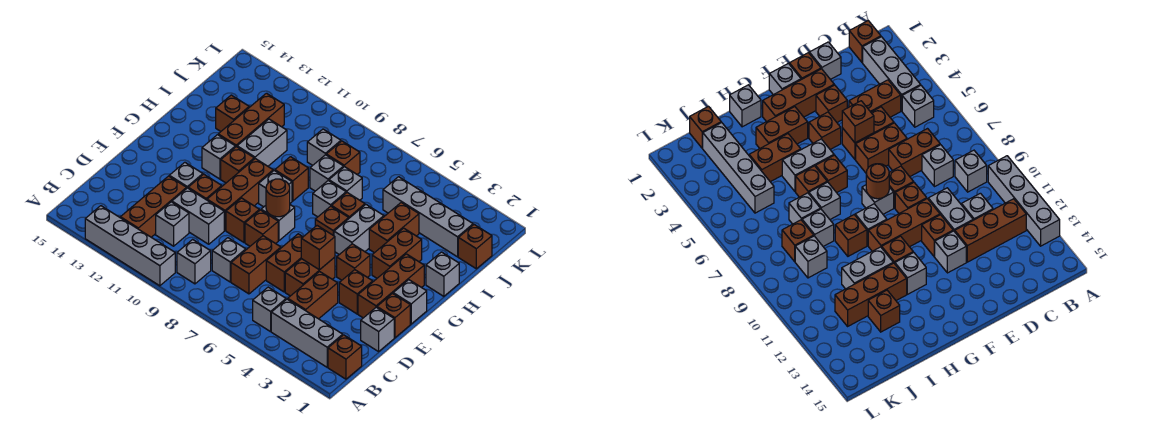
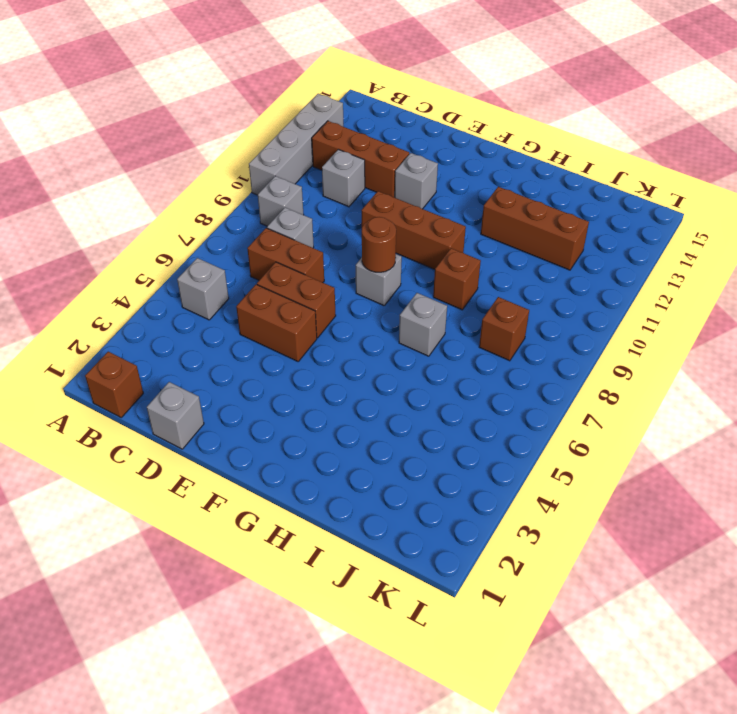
none -> grey 1x3 brick [271,299,343,367]
none -> brown 1x2 brick [288,272,338,319]
none -> grey 1x2 brick [172,188,224,244]
none -> brown 1x1 brick [377,294,410,338]

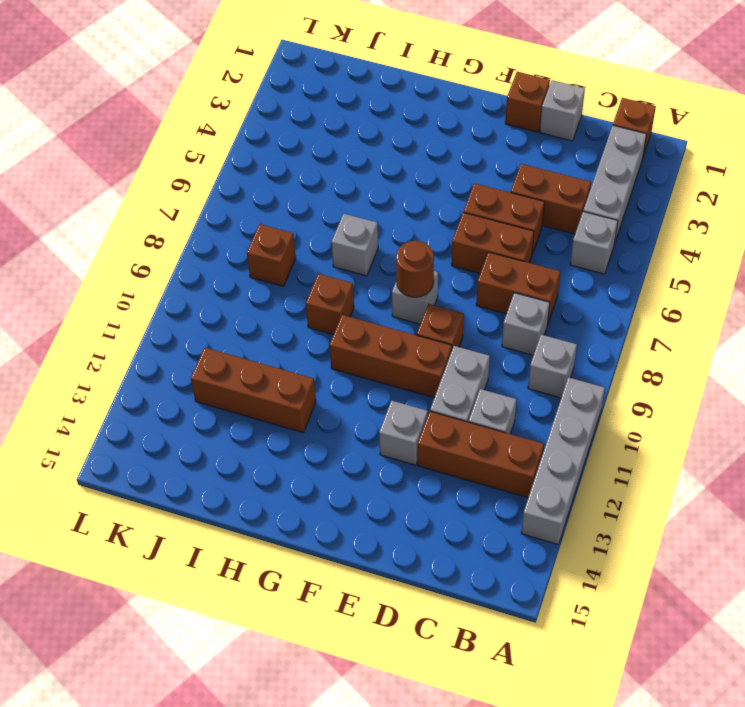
none -> brown 1x3 brick [358,254,424,318]
none -> brown 1x1 brick [339,270,373,314]
none -> brown 1x1 brick [245,210,278,246]
none -> brown 1x1 brick [188,174,222,200]

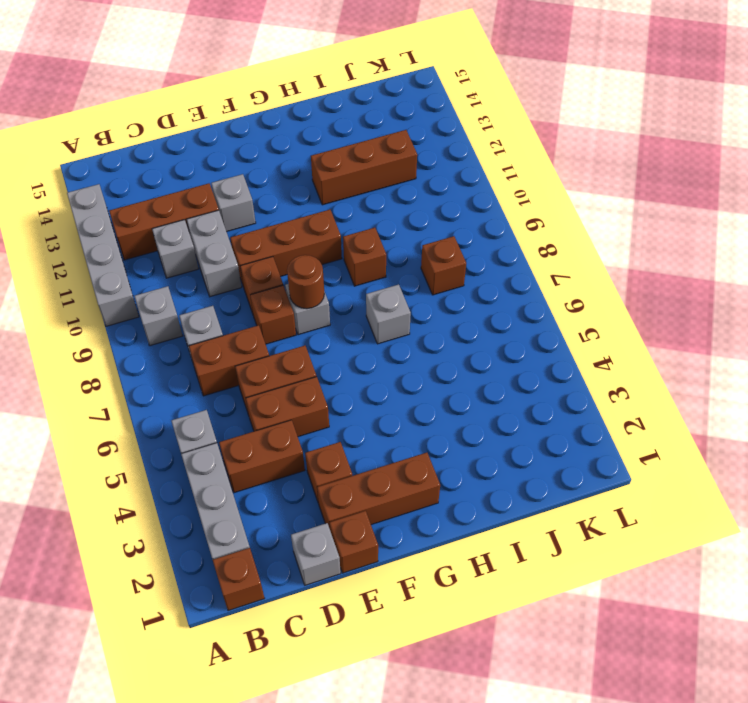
none -> brown 1x1 brick [188,174,222,200]
none -> grey 1x1 brick [393,280,427,324]
none -> brown 1x1 brick [337,244,370,280]
none -> brown 1x2 brick [372,228,422,278]

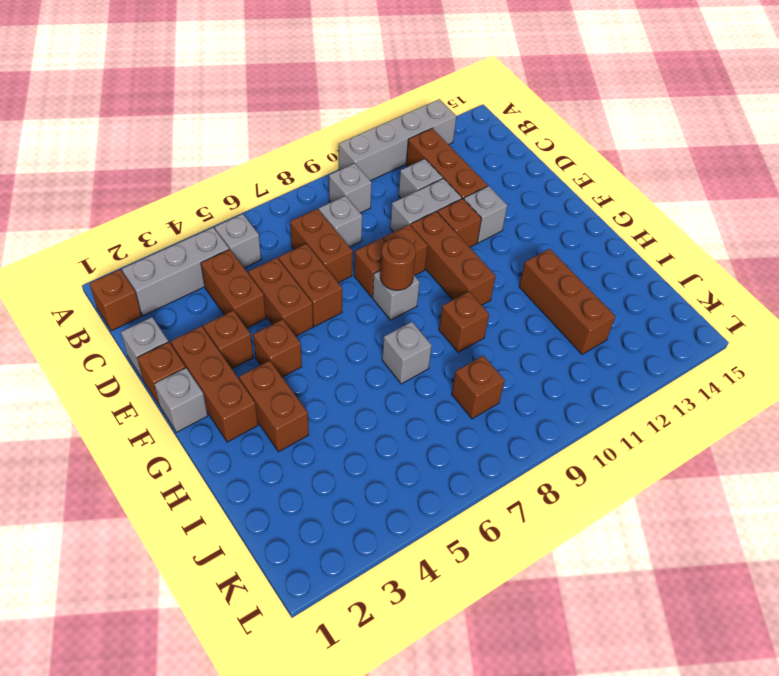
none -> grey 1x2 brick [334,205,384,255]
none -> brown 1x1 brick [315,206,349,236]
none -> grey 1x1 brick [259,171,292,207]
none -> brown 1x1 brick [221,147,254,183]

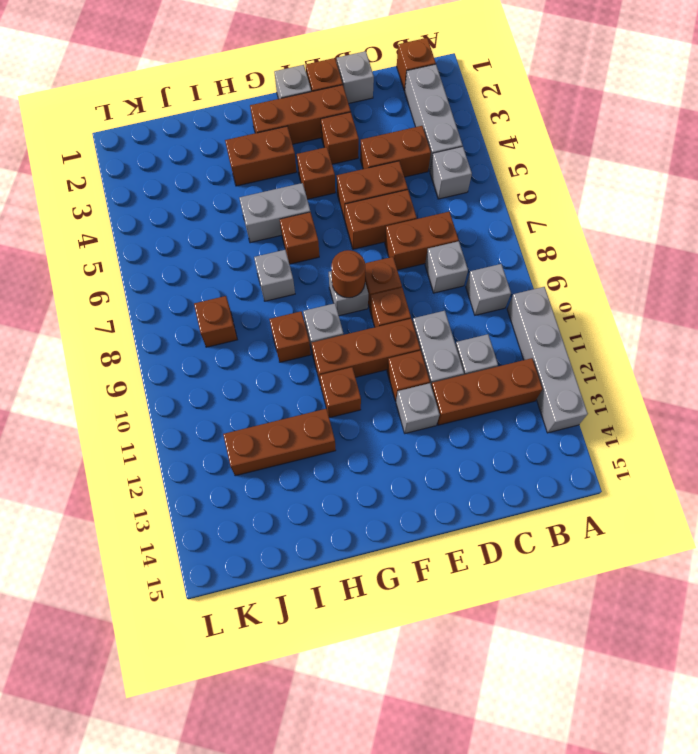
none -> grey 1x1 brick [202,135,235,179]
none -> grey 1x1 brick [426,252,459,296]
none -> brown 1x2 brick [369,203,419,253]
none -> brown 1x1 brick [332,193,365,218]

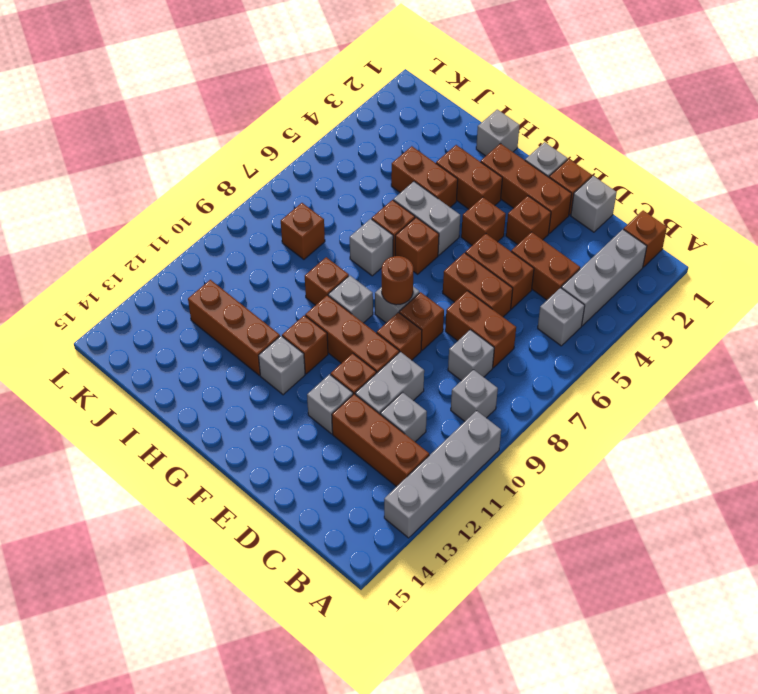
none -> grey 1x2 brick [237,119,287,166]
none -> grey 1x1 brick [329,167,362,200]
none -> grey 1x1 brick [310,155,344,191]
none -> brown 1x1 brick [216,95,249,131]

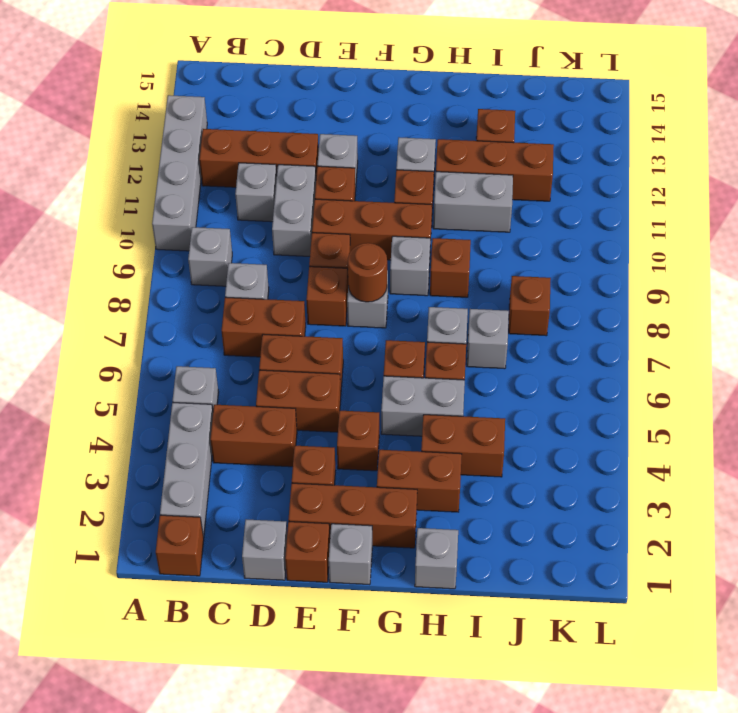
none -> grey 1x1 brick [310,155,344,191]
none -> brown 1x1 brick [458,225,492,269]
none -> grey 1x4 brick [383,177,473,257]
none -> grey 1x1 brick [307,129,341,165]

